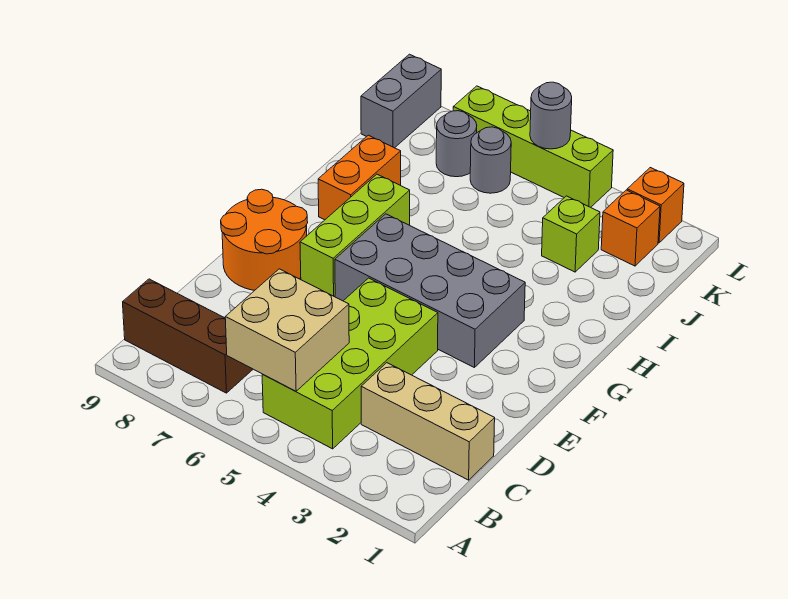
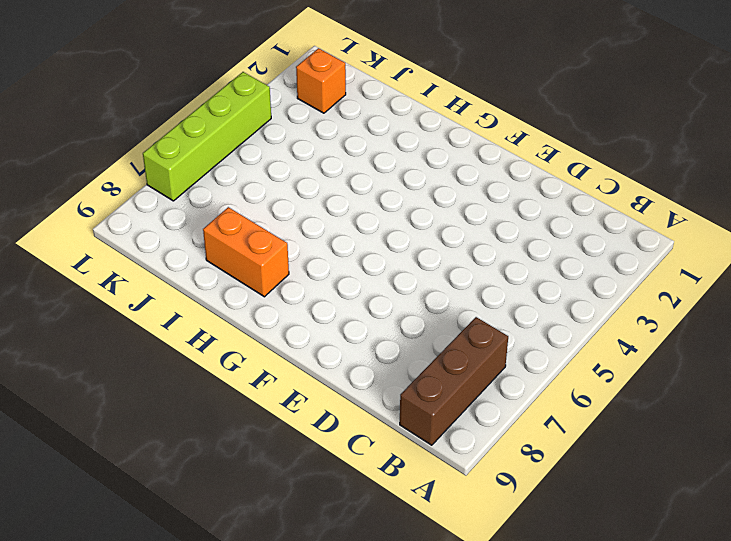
none -> lime 2x4 brick [262,278,438,449]
none -> tan 1x3 brick [361,363,495,480]
none -> orange 2x2 round brick [221,189,308,290]

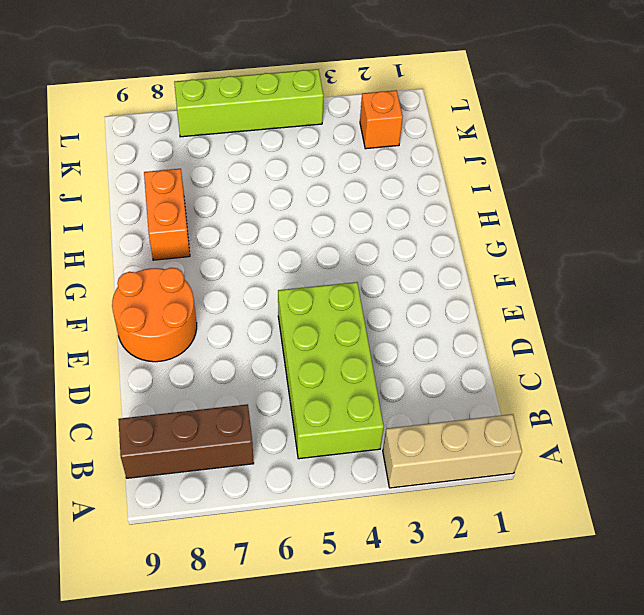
tan 1x3 brick [383,414,522,488] -> tan 1x3 brick moved to [361,363,495,480]
none -> grey 2x4 brick [335,214,525,367]
none -> lime 1x3 brick [300,174,410,296]
none -> lime 1x1 brick [542,196,600,272]

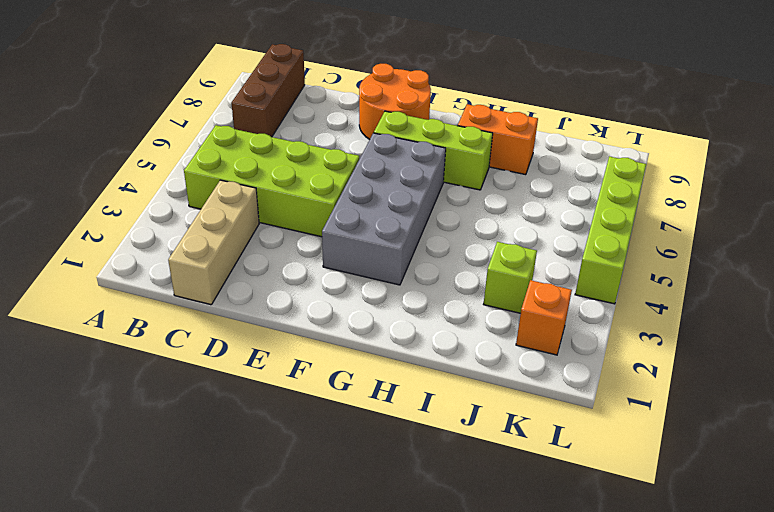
none -> grey 1x1 round brick [470,127,511,193]
none -> grey 1x1 round brick [436,111,477,177]
none -> grey 1x2 brick [361,54,441,148]

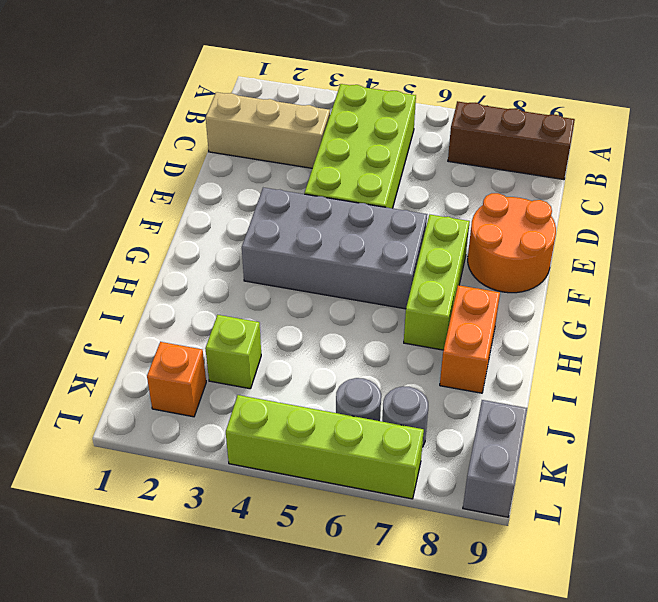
none -> orange 1x1 brick [627,168,684,243]
none -> tan 2x2 brick [225,269,349,391]
none -> grey 1x1 round brick [530,82,572,149]

